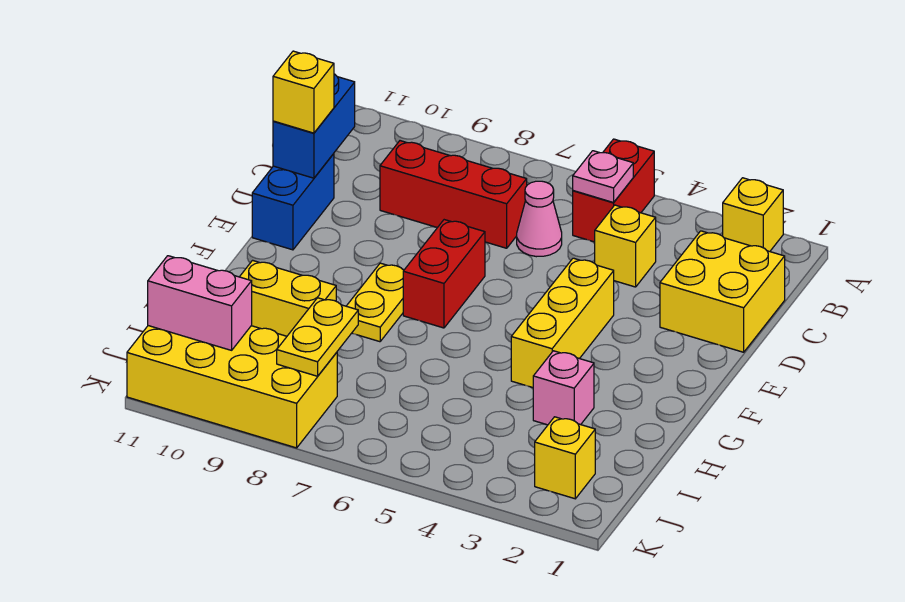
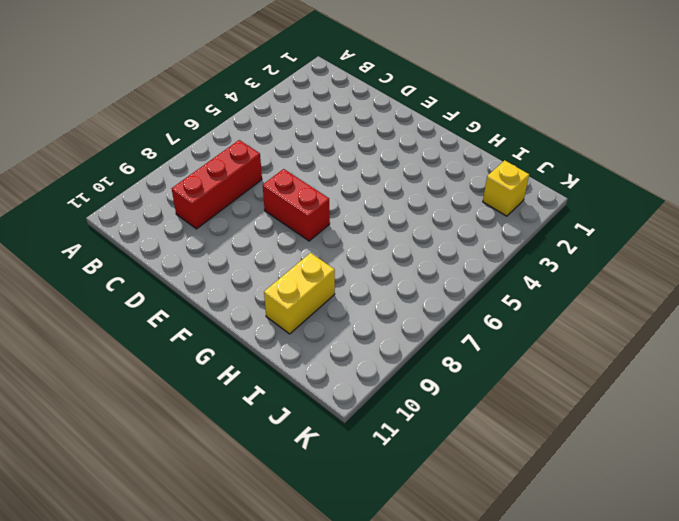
none -> yellow 1x1 brick [723,178,783,251]
none -> red 1x2 brick [573,139,654,242]
none -> yellow 2x2 brick [660,231,785,352]

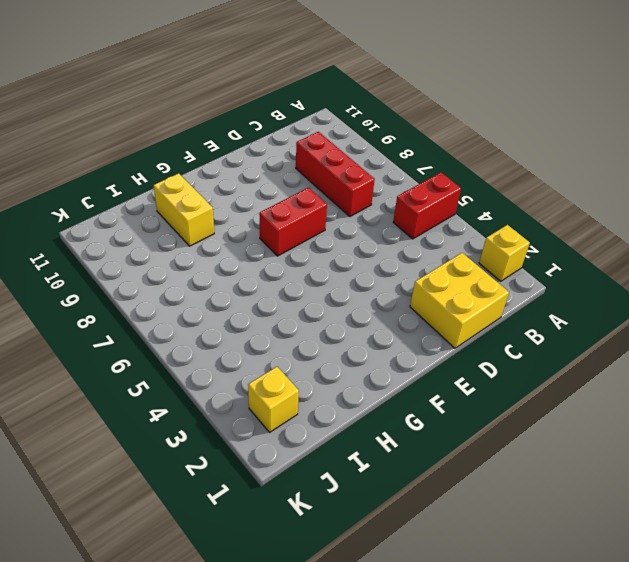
none -> yellow 1x1 brick [595,205,656,287]
none -> pink 1x1 cone [517,181,562,257]
none -> blue 1x2 brick [252,154,334,250]

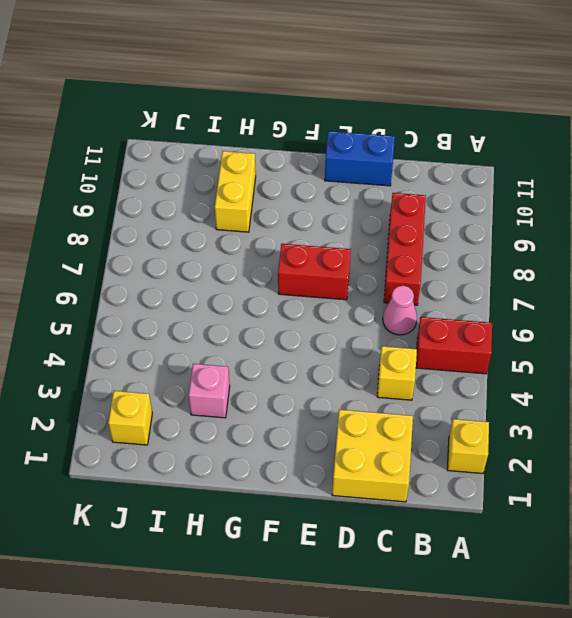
none -> yellow 1x3 brick [511,258,614,388]
none -> yellow 1x2 plate [347,263,404,342]
none -> yellow 2x4 brick [127,326,337,448]

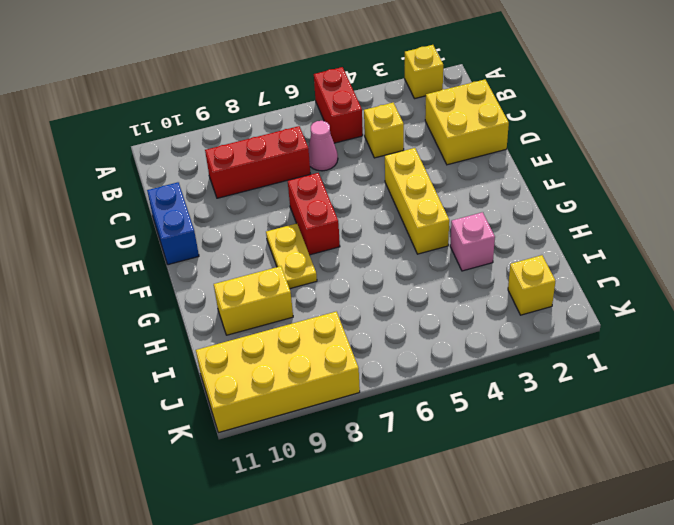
none -> pink 1x1 plate [573,151,633,203]
none -> blue 1x2 brick [273,74,355,178]
none -> yellow 1x2 plate [277,298,358,376]

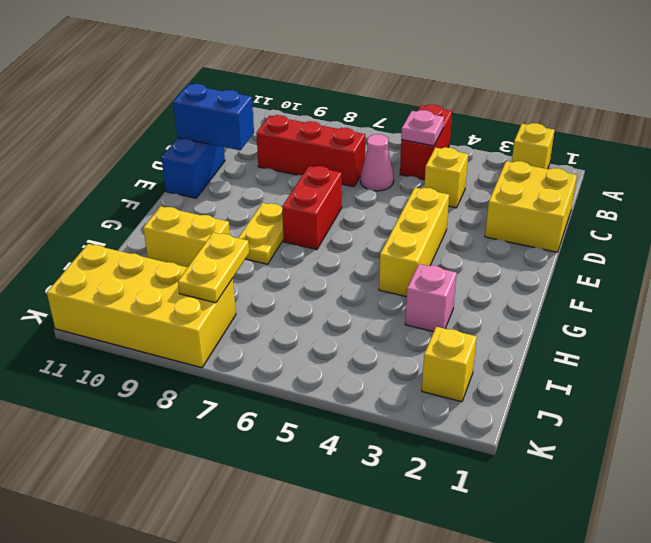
blue 1x2 brick [173,84,254,150] -> blue 1x2 brick turned to [273,74,355,178]
none -> pink 1x2 brick [148,256,252,350]
none -> yellow 1x1 brick [273,51,334,133]

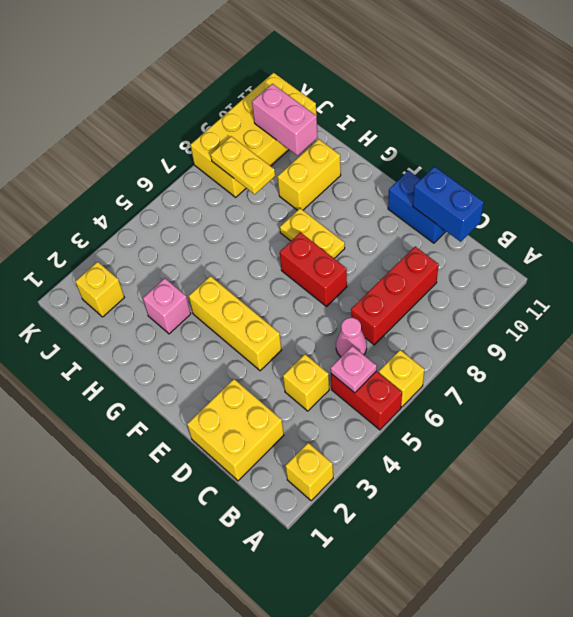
yellow 1x1 brick [379,350,424,407] -> yellow 1x1 brick moved to [273,51,334,133]
pink 1x2 brick [252,84,318,156] -> pink 1x2 brick turned to [148,256,252,350]

